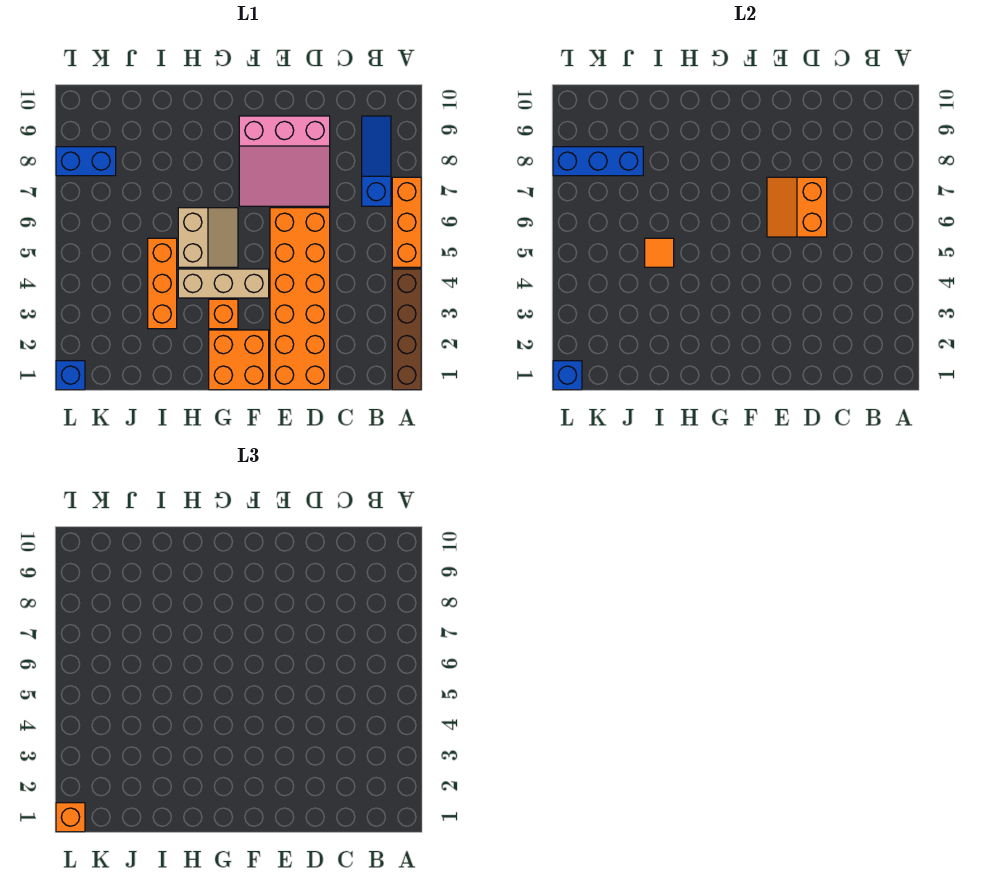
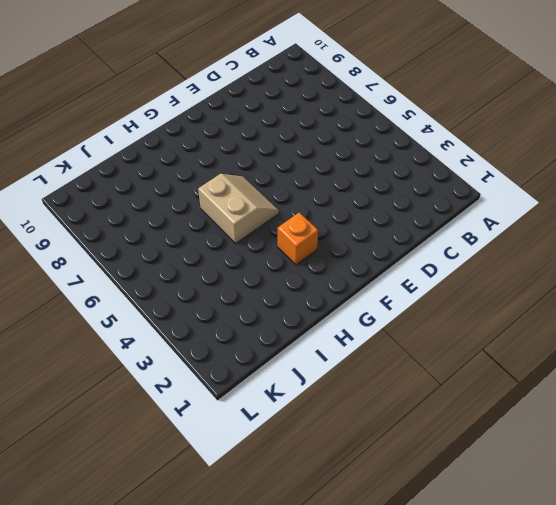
none -> brown 1x4 brick [392,269,421,390]
none -> orange 1x3 brick [392,177,421,267]
none -> blue 1x3 slope [362,116,391,206]

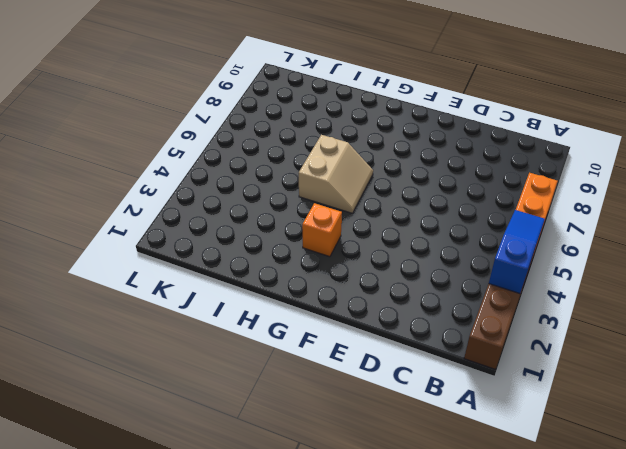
blue 1x3 slope [489,210,545,294] -> blue 1x3 slope moved to [362,116,391,206]
none -> orange 2x6 brick [270,208,330,390]
none -> pink 3x3 slope [239,116,330,206]
none -> orange 2x2 brick [209,330,269,390]

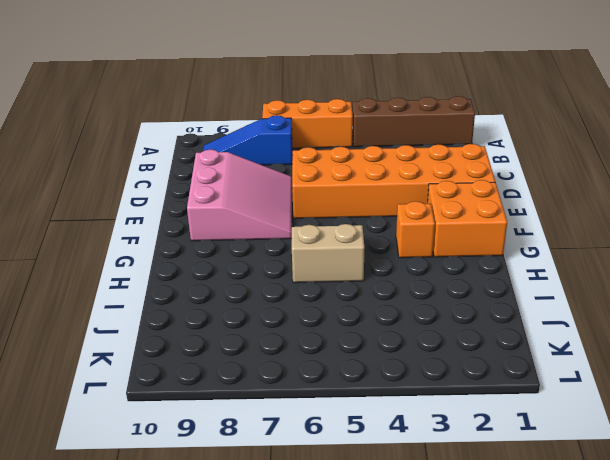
none -> tan 1x3 brick [178,269,269,298]
none -> orange 1x3 brick [148,238,177,329]
none -> blue 1x2 brick [56,147,116,176]

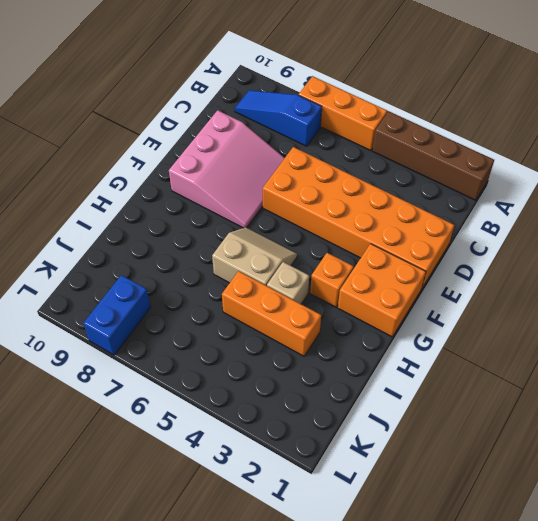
tan 1x1 brick [267,262,309,304] -> tan 1x3 brick [178,269,269,298]
none -> blue 1x1 brick [56,361,85,390]
none -> orange 2x2 slope [767,177,827,237]
none -> orange 1x1 tile [645,238,674,267]

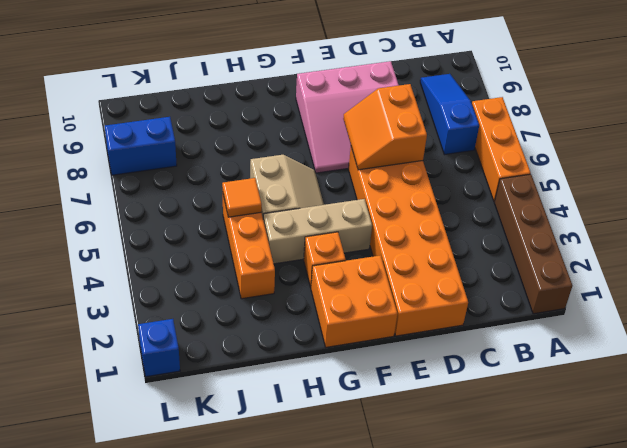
none -> blue 1x3 brick [553,147,643,176]
none -> blue 1x1 brick [553,361,582,390]
none -> orange 1x1 brick [56,803,85,832]

